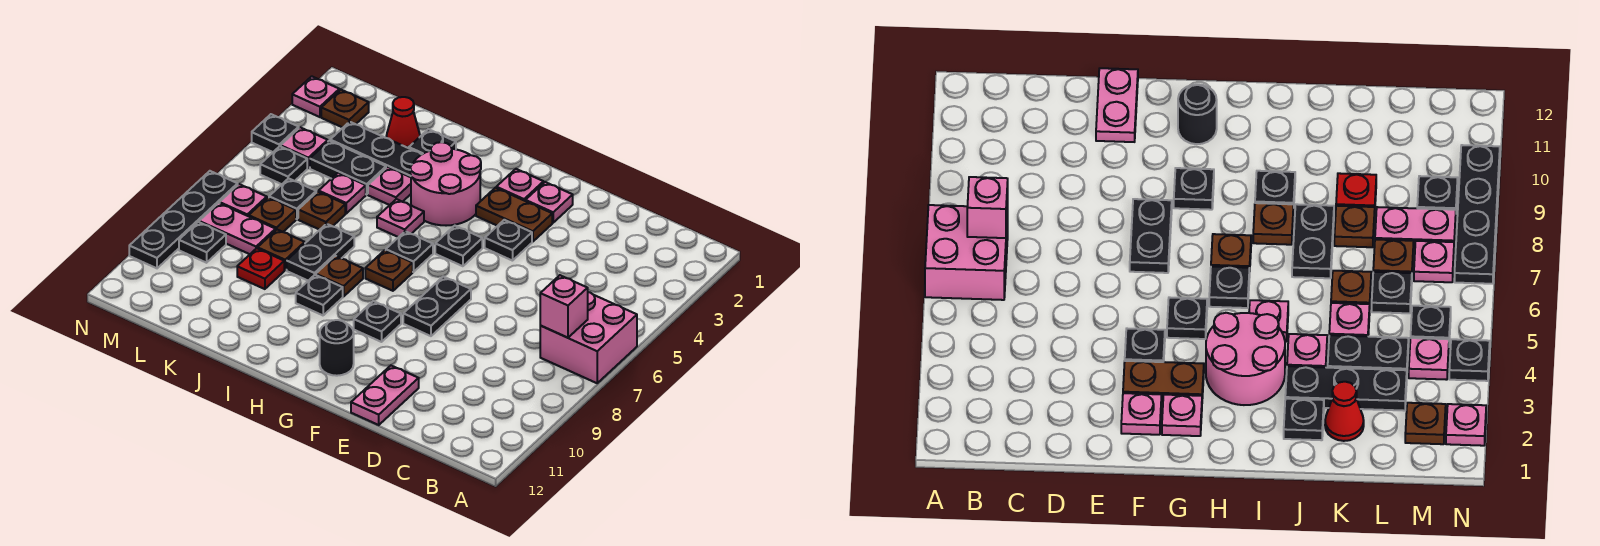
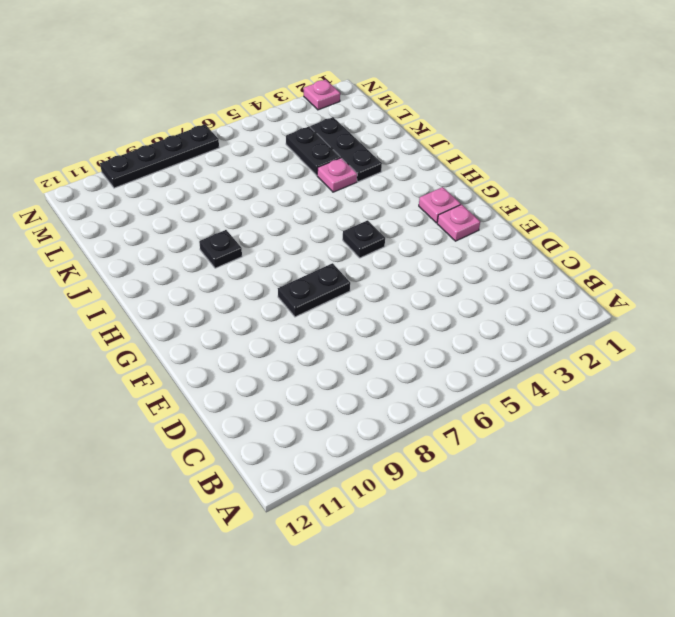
none -> pink 2x2 brick [540,292,637,383]
none -> pink 1x2 plate [351,366,419,425]
none -> brown 1x2 plate [476,188,552,242]
none -> black 1x1 plate [485,220,532,261]

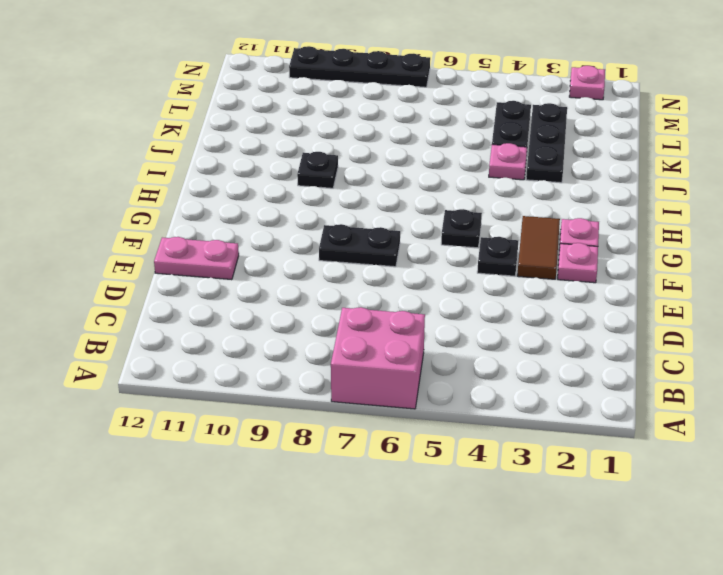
brown 1x2 tile [517,216,560,279] -> brown 1x2 plate [476,188,552,242]
none -> black 1x1 plate [354,301,401,342]
none -> black 1x1 round brick [320,320,354,376]
none -> pink 2x2 round brick [410,142,481,226]
none -> black 1x1 plate [386,231,433,272]

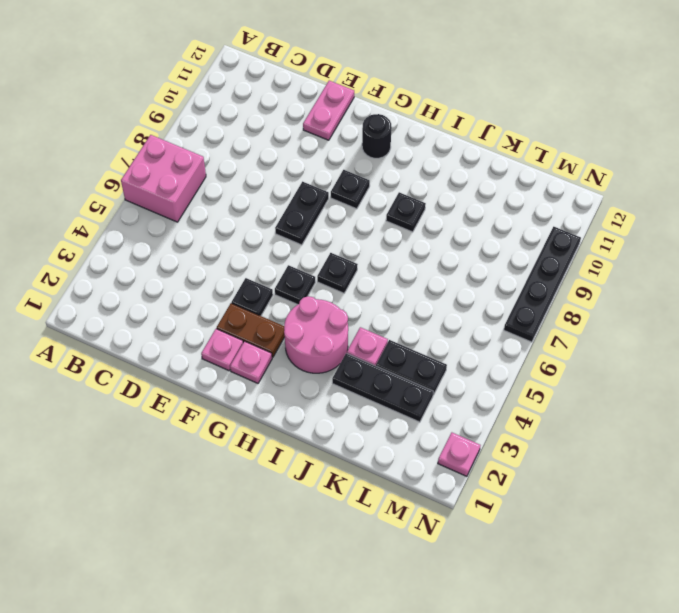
none -> brown 1x1 plate [365,250,413,291]
none -> pink 1x1 plate [377,199,424,237]
none -> brown 1x1 plate [316,256,363,297]
none -> black 1x1 plate [409,129,456,154]

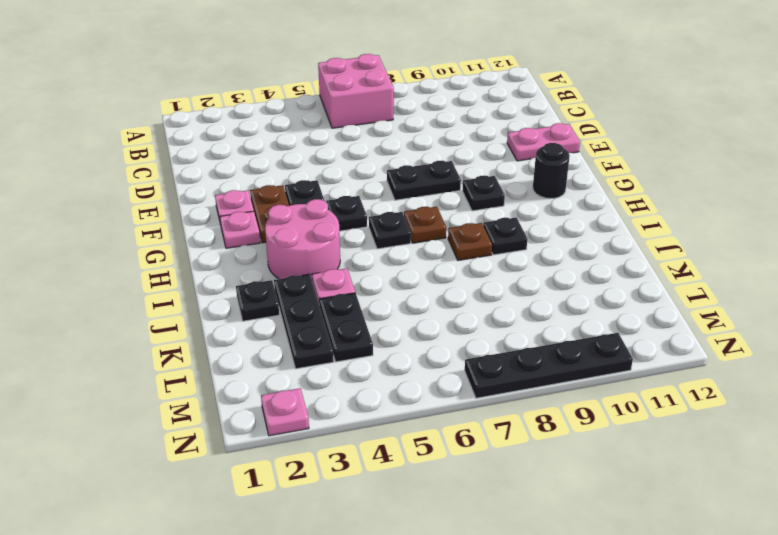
none -> pink 1x1 plate [377,199,424,237]
none -> black 1x2 plate [287,224,354,281]
none -> red 1x1 cone [386,97,420,148]
none -> pink 1x1 plate [319,173,366,213]

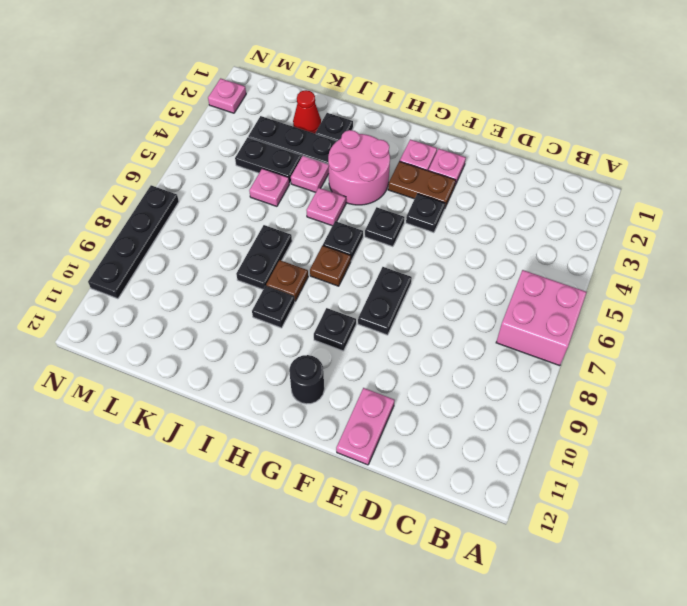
none -> brown 1x1 plate [298,192,345,230]
none -> brown 1x1 plate [258,230,305,270]
none -> red 1x1 plate [237,248,284,289]
none -> black 1x1 plate [269,178,316,219]

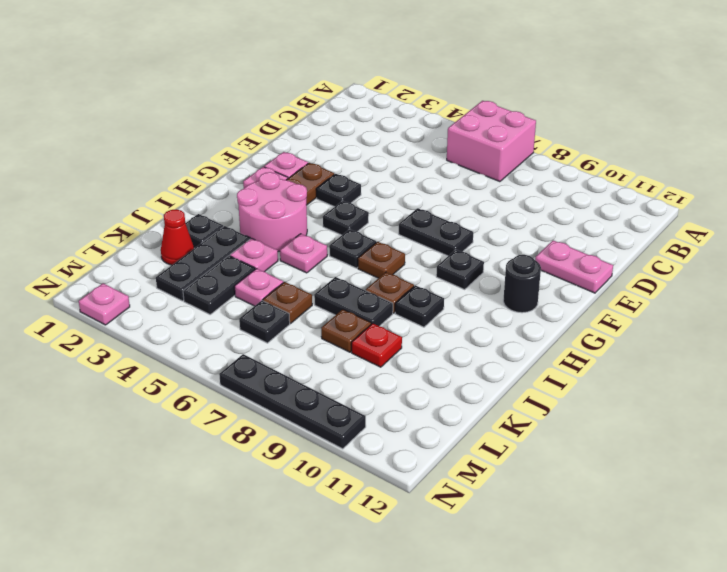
none -> brown 1x1 plate [249,197,296,232]
none -> pink 1x2 plate [199,203,276,254]
none -> brown 1x1 plate [321,90,369,127]
none -> pink 1x1 plate [281,127,328,168]

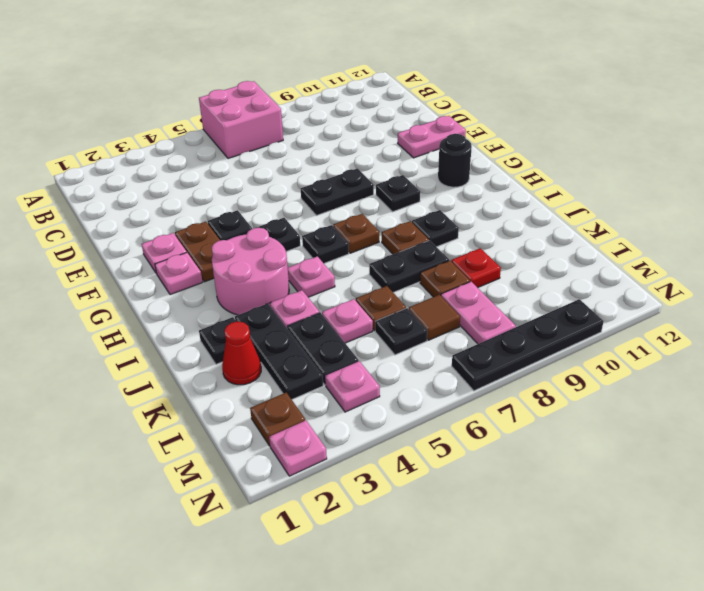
brown 1x1 tile [409,295,460,340] -> brown 1x1 plate [249,197,296,232]
none -> black 1x1 plate [260,146,307,184]
none -> pink 1x1 plate [220,184,267,216]
none -> black 1x1 plate [179,222,226,263]
none -> black 1x1 plate [252,114,299,152]

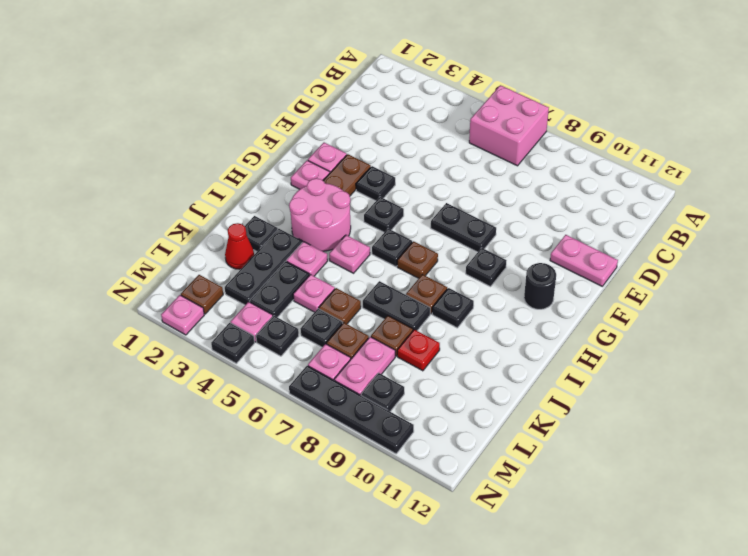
none -> pink 1x1 brick [540,275,588,338]

